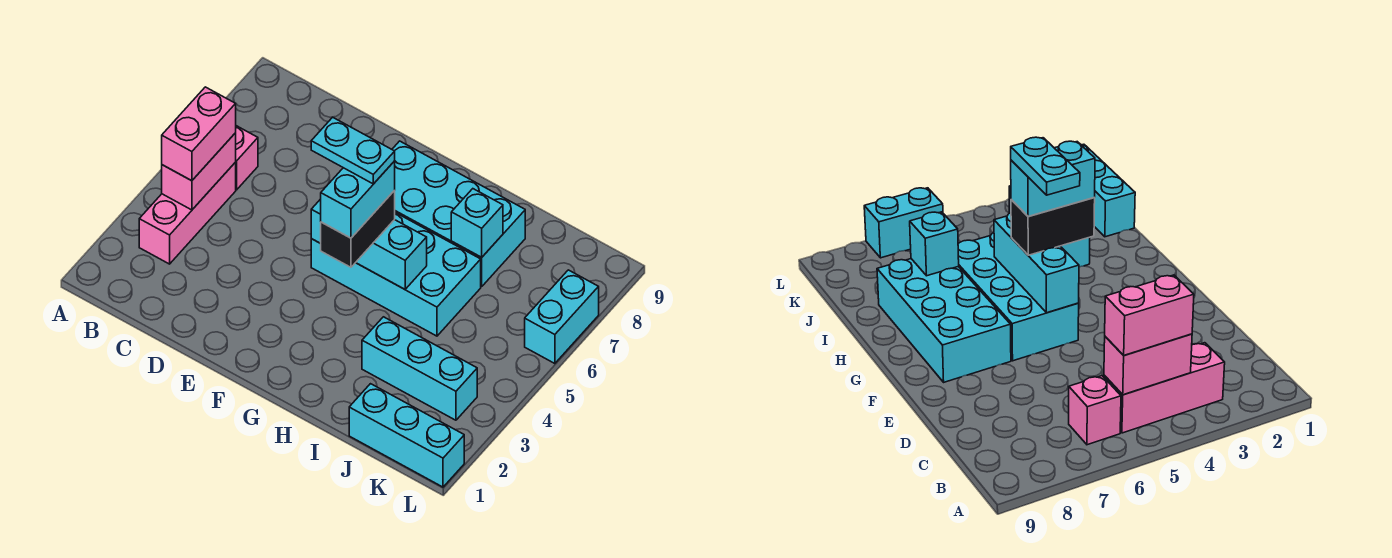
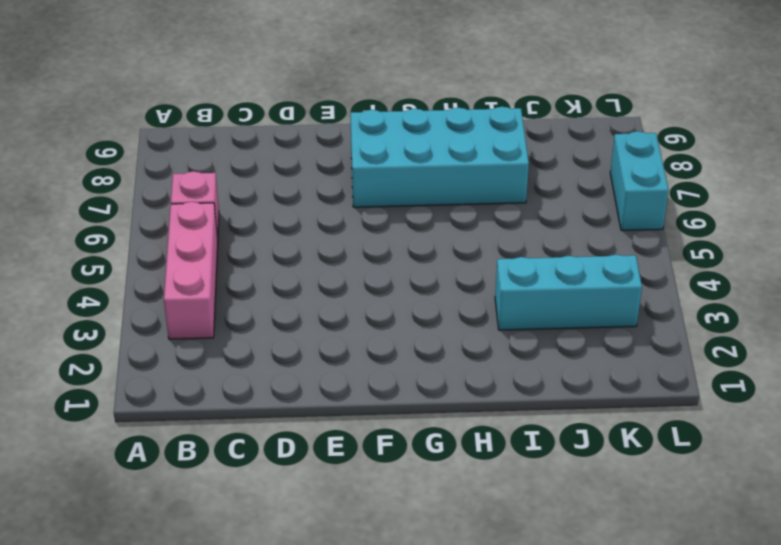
none -> cyan 2x4 brick [311,213,481,336]
none -> cyan 1x3 brick [349,384,464,487]
none -> pink 1x2 brick [162,133,236,210]

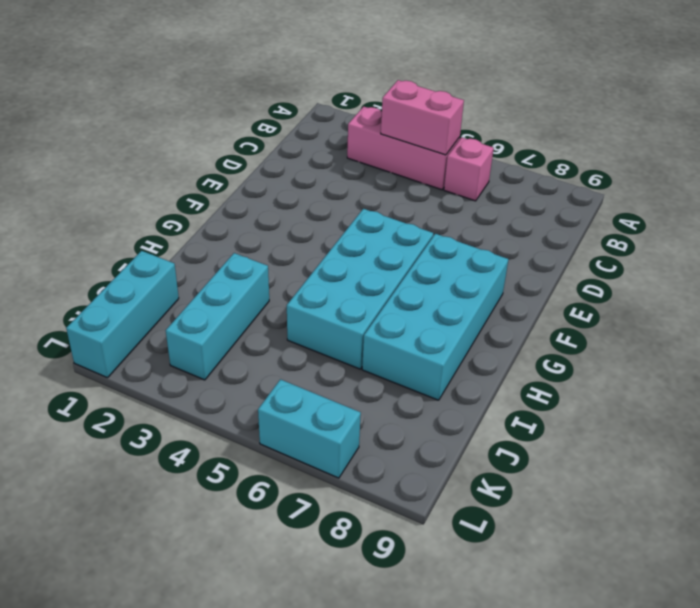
none -> cyan 1x3 brick [311,199,427,289]
none -> cyan 1x1 brick [451,189,503,257]
none -> pink 1x2 brick [162,87,236,181]

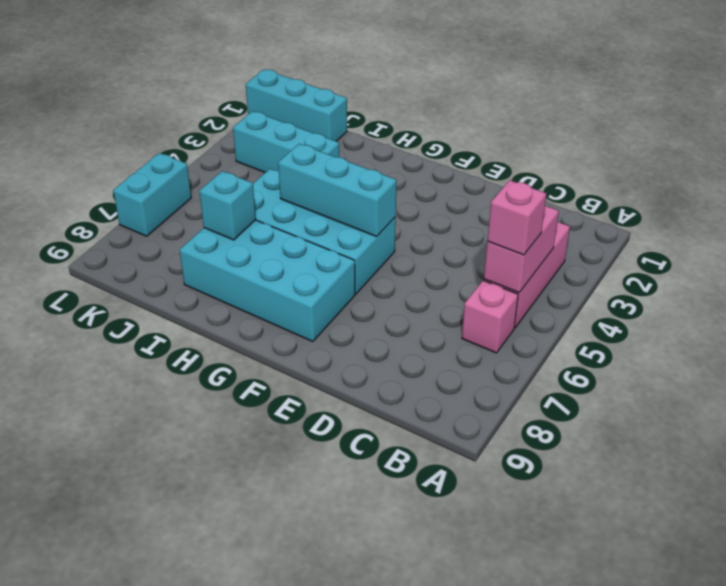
pink 1x1 brick [488,180,546,255] -> pink 1x2 brick [162,87,236,181]
none -> black 1x2 brick [320,190,395,267]
none -> cyan 1x2 brick [321,161,395,238]
none -> cyan 1x2 plate [311,117,395,184]

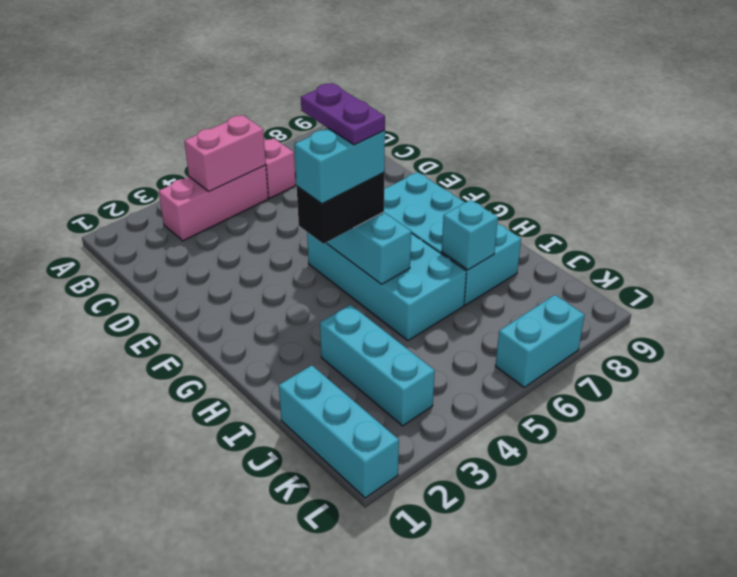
purple 1x2 plate [301,83,385,145] -> cyan 1x2 plate [311,117,395,184]
none -> pink 1x2 brick [162,87,236,181]

